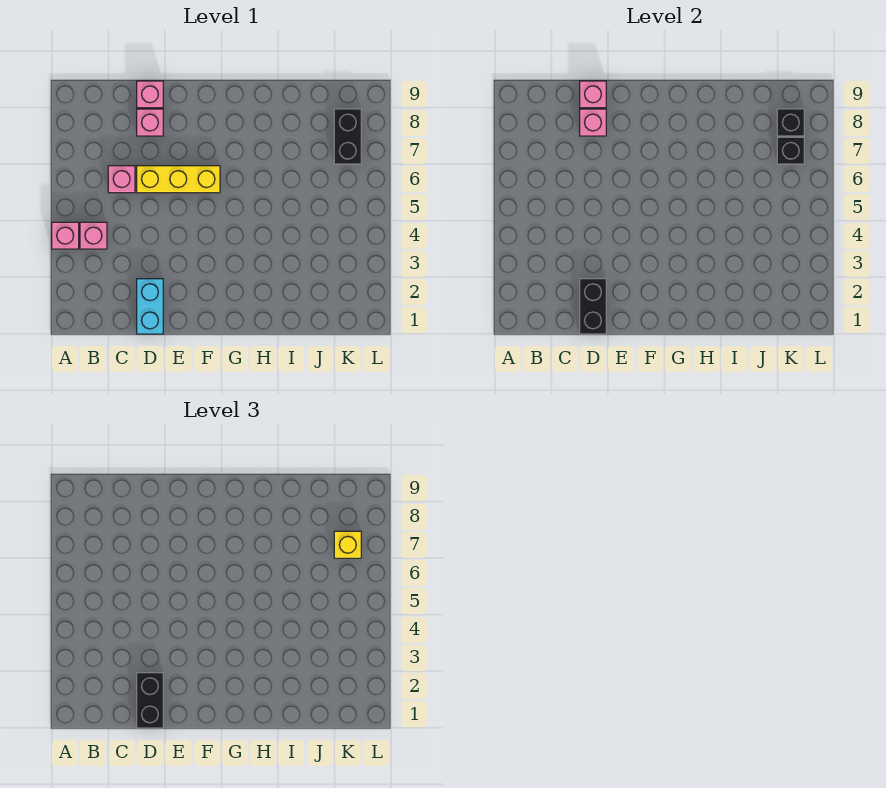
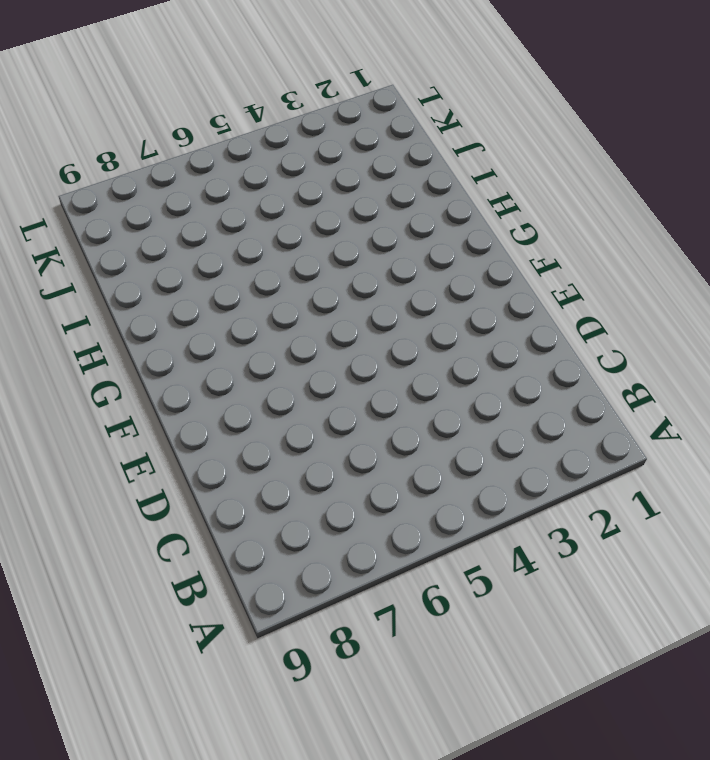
none -> pink 1x1 brick [52,222,79,249]
none -> pink 1x1 brick [80,222,107,249]
none -> pink 1x1 brick [108,166,135,193]

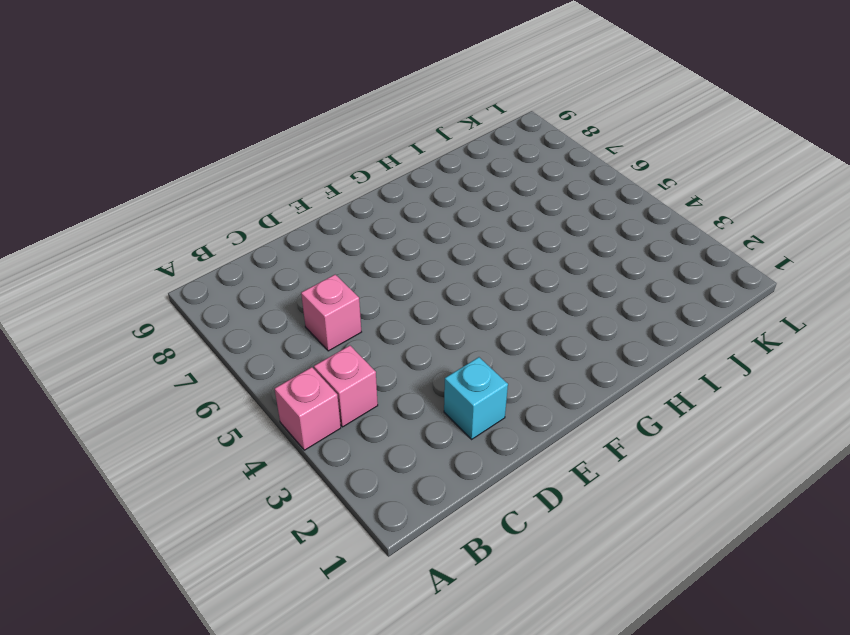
cyan 1x1 brick [444,357,508,439] -> cyan 1x2 brick [137,279,163,334]
none -> yellow 1x3 brick [137,166,220,193]
none -> pink 1x1 brick [137,109,163,136]
none -> pink 1x1 brick [137,81,163,108]

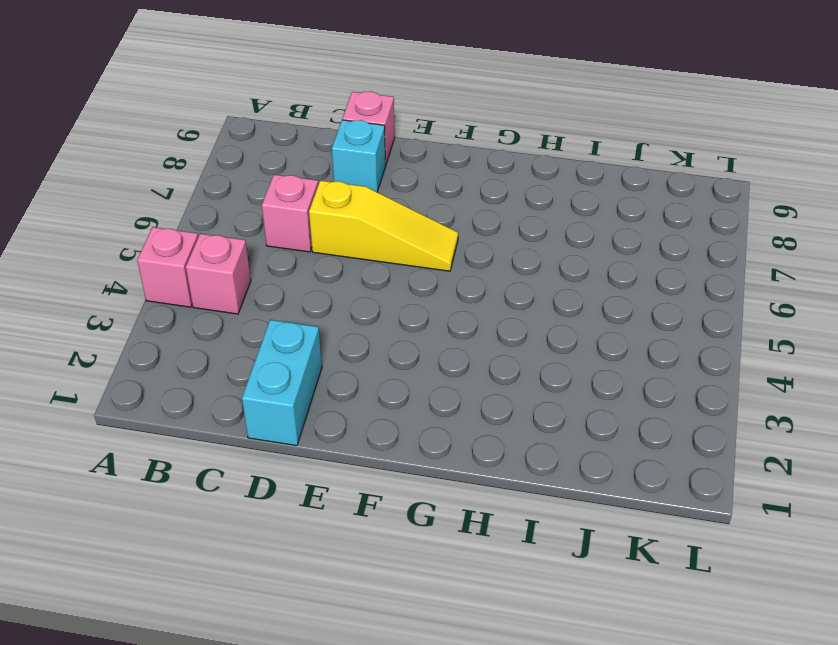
yellow 1x3 slope [309,181,458,271] -> yellow 1x3 brick [137,166,220,193]
cyan 1x1 brick [332,120,386,192] -> pink 1x1 brick [137,109,163,136]
none -> black 1x2 brick [334,109,361,164]
none -> black 1x2 brick [580,279,606,334]
none -> pink 1x1 brick [580,109,606,136]

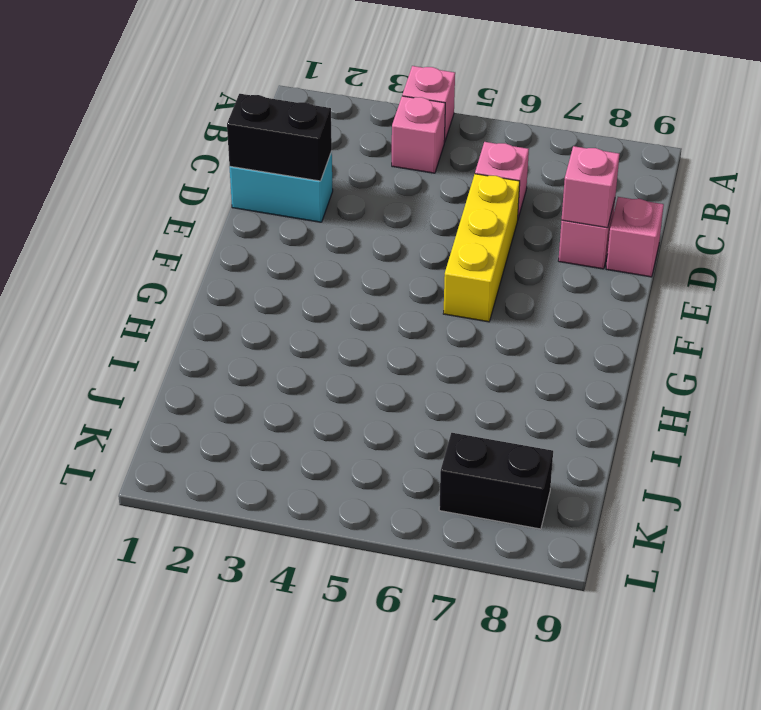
none -> pink 1x1 brick [580,81,606,108]
none -> black 1x1 brick [777,137,804,164]
none -> black 1x1 brick [777,109,804,136]

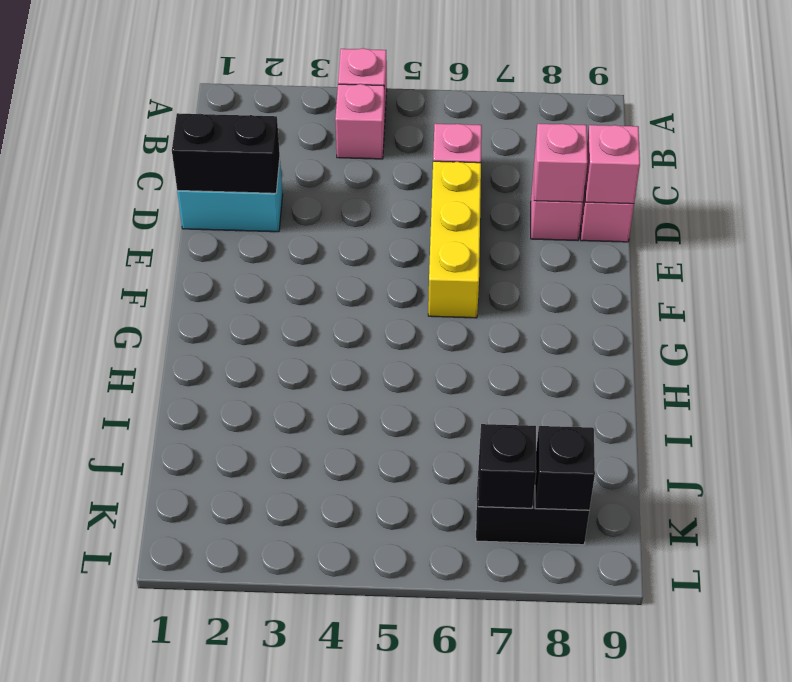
none -> black 1x2 brick [137,673,163,728]
none -> yellow 1x1 brick [334,531,361,558]

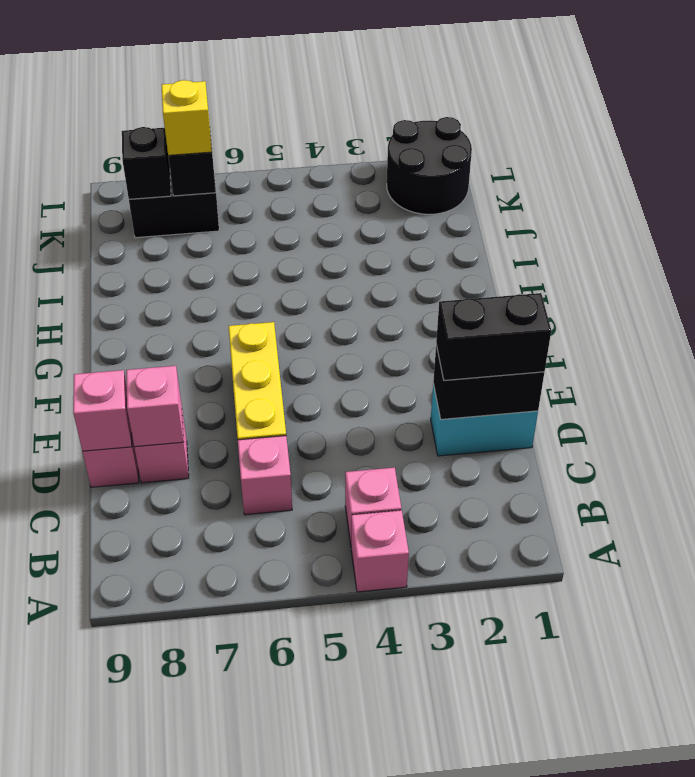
black 2x2 round brick [387,117,472,214] -> none

